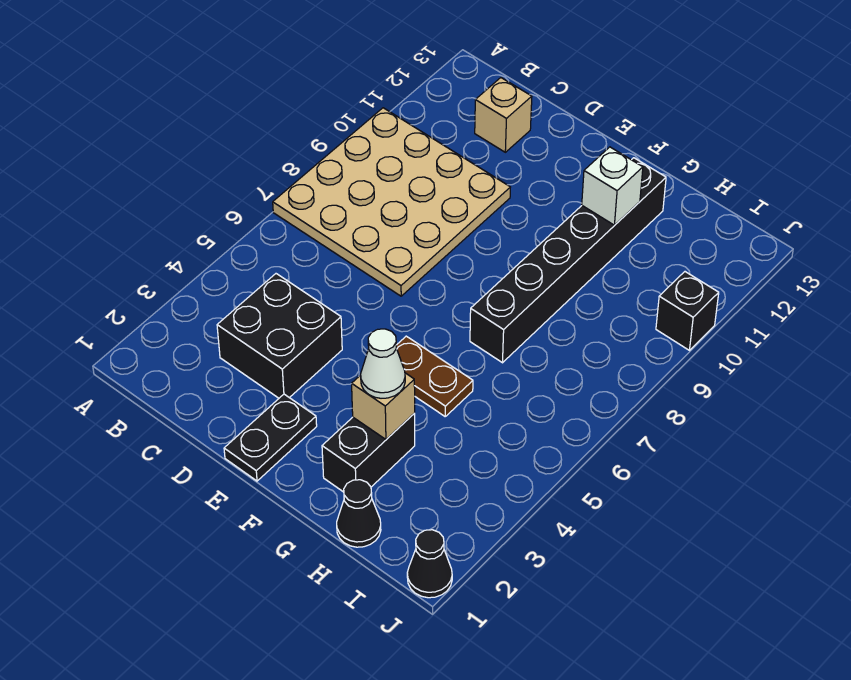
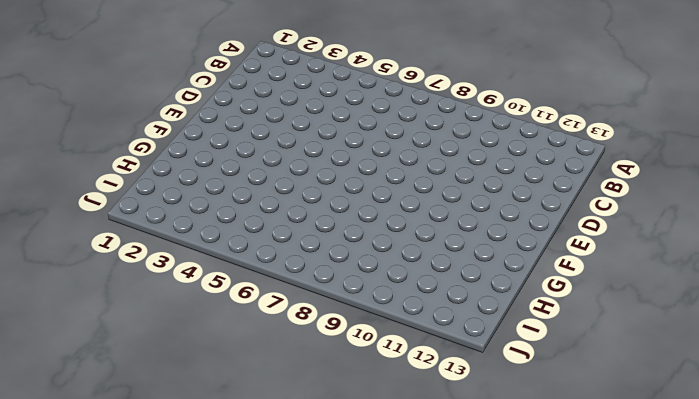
none -> tan 4x4 plate [273,108,510,296]
none -> black 2x2 brick [217,274,342,398]
none -> tan 1x1 brick [475,78,532,152]

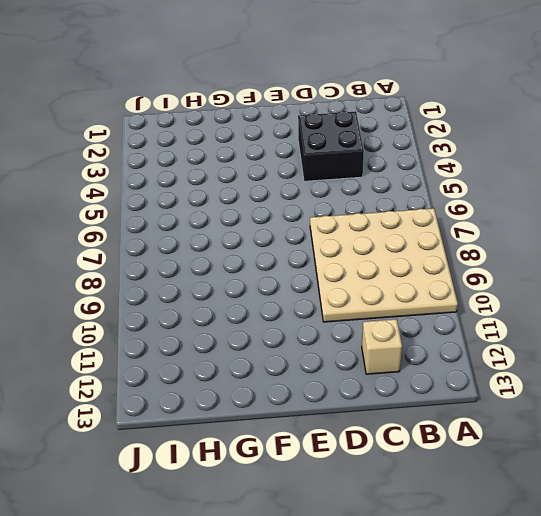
none -> black 1x2 plate [224,394,317,481]
none -> brown 1x2 plate [396,336,473,416]
none -> black 1x2 brick [322,413,415,492]

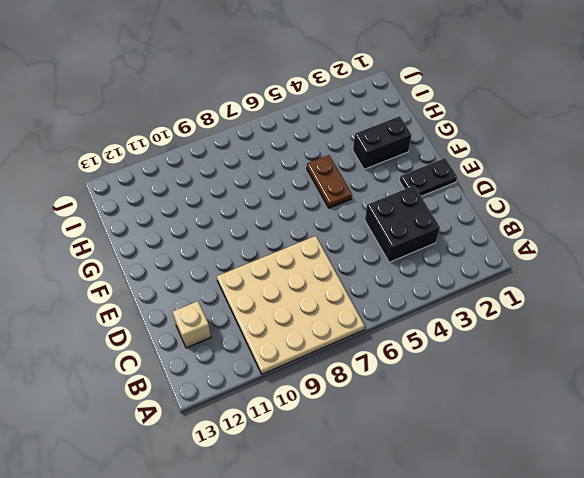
none -> black 1x6 brick [470,158,666,363]
none -> black 1x1 cone [337,480,381,547]
none -> black 1x1 cone [407,530,452,598]

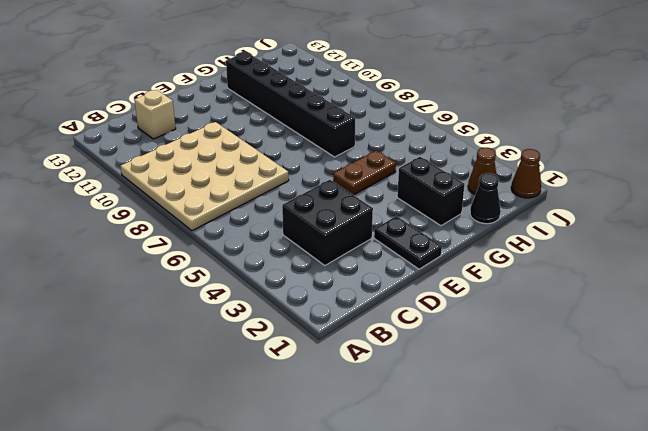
brown 1x1 cone [468,148,497,195] -> none
brown 1x1 cone [511,149,541,198] -> black 1x1 cone [407,530,452,598]
none -> black 1x1 brick [656,272,719,350]
none -> tan 1x1 brick [352,373,415,439]
none -> white 1x1 brick [582,147,643,225]

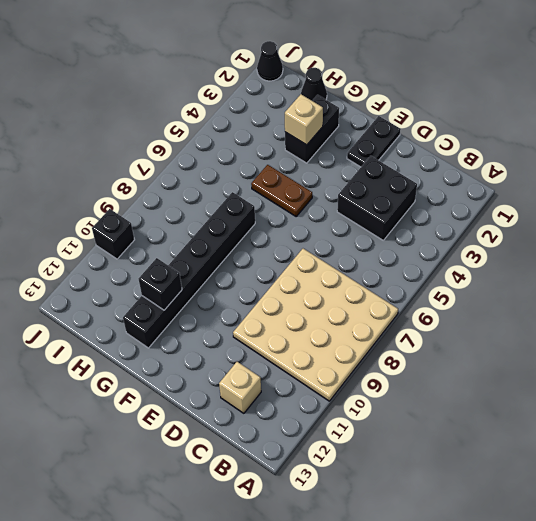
black 1x1 brick [138,258,182,310] -> white 1x1 brick [582,147,643,225]
none -> white 1x1 cone [361,329,405,398]

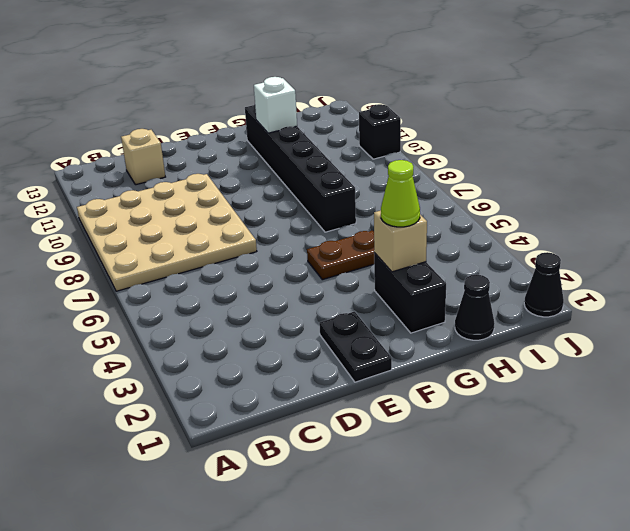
lime 1x1 cone [381,160,420,227] -> white 1x1 cone [361,329,405,398]
none -> black 2x2 brick [217,274,342,398]

